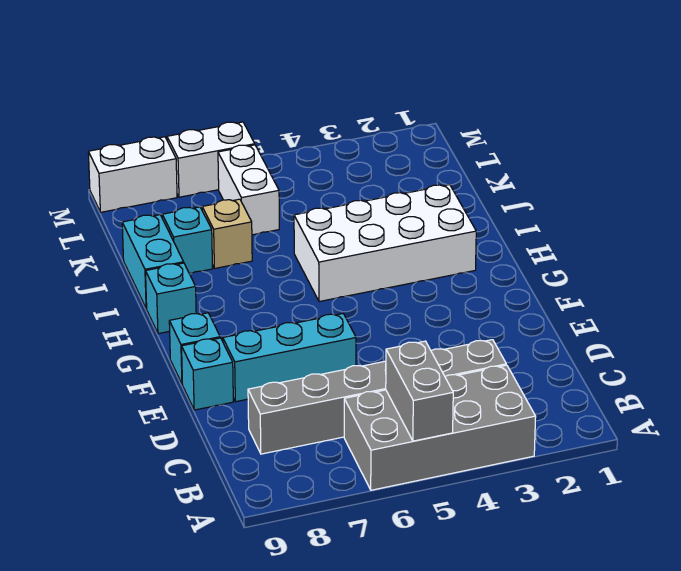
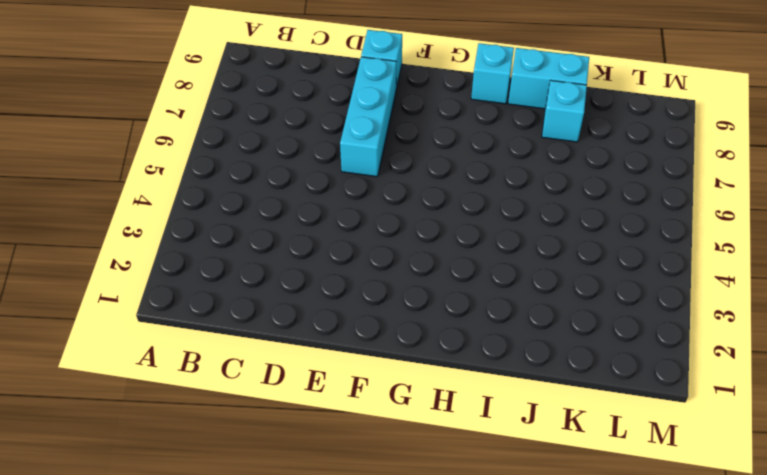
none -> grey 2x4 brick [344,365,536,490]
none -> grey 1x6 brick [248,340,506,454]
none -> cyan 1x1 brick [169,313,220,383]

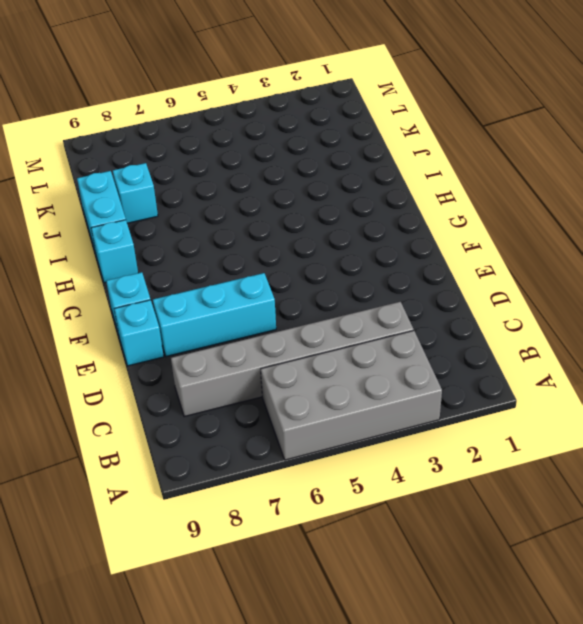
none -> white 2x4 brick [294,185,476,302]
none -> tan 1x1 brick [202,199,252,268]
none -> white 1x2 brick [218,145,279,235]

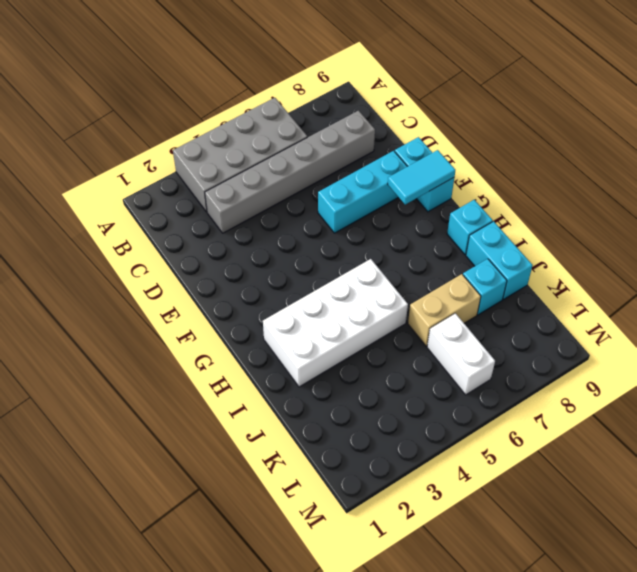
cyan 1x2 tile [388,150,455,205] -> none
tan 1x2 brick [408,274,481,346] -> tan 1x1 brick [202,199,252,268]
none -> white 1x2 brick [167,122,255,197]
none -> white 1x2 brick [88,137,177,212]
none -> grey 1x2 brick [386,341,453,441]

